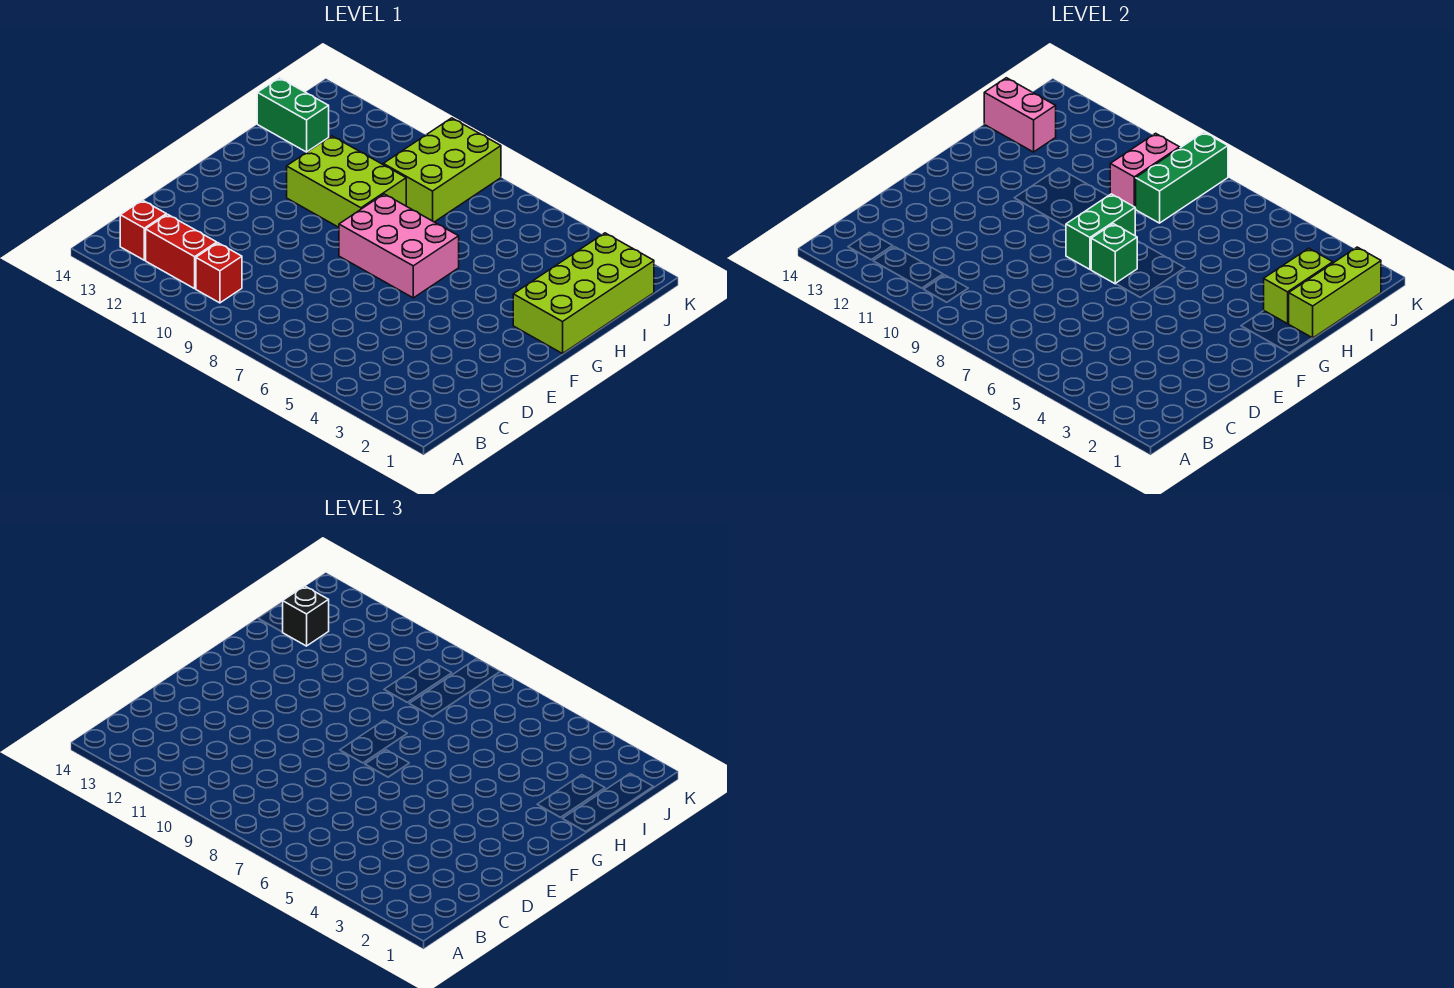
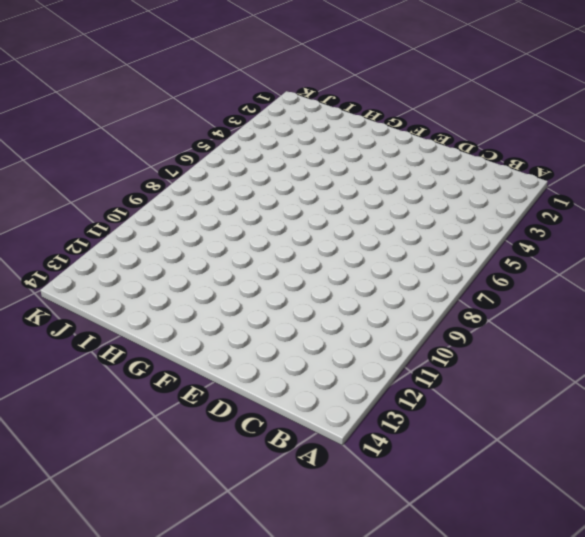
none -> red 1x1 brick [196,243,242,303]
none -> red 1x2 brick [146,214,217,289]
none -> red 1x1 brick [120,200,166,260]

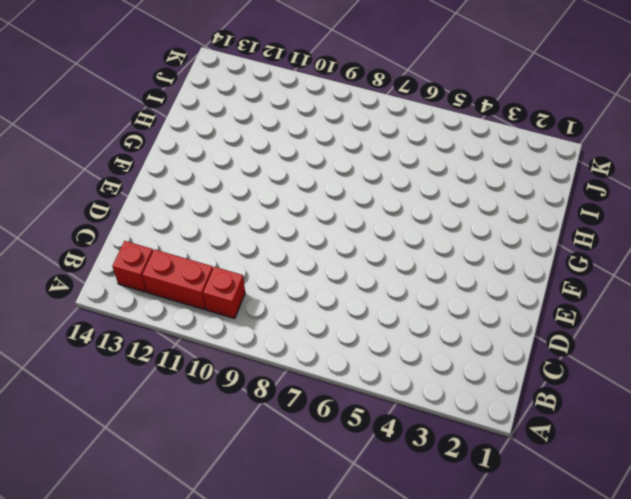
none -> pink 2x3 brick [339,194,459,298]
none -> lime 2x4 brick [513,233,654,354]
none -> lime 2x3 brick [287,136,406,227]

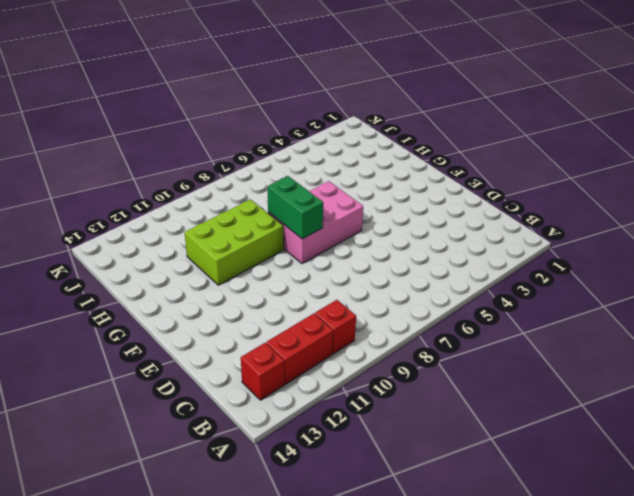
none -> lime 2x4 brick [513,233,654,354]
none -> lime 2x3 brick [383,118,501,222]
none -> green 1x2 brick [257,78,329,152]

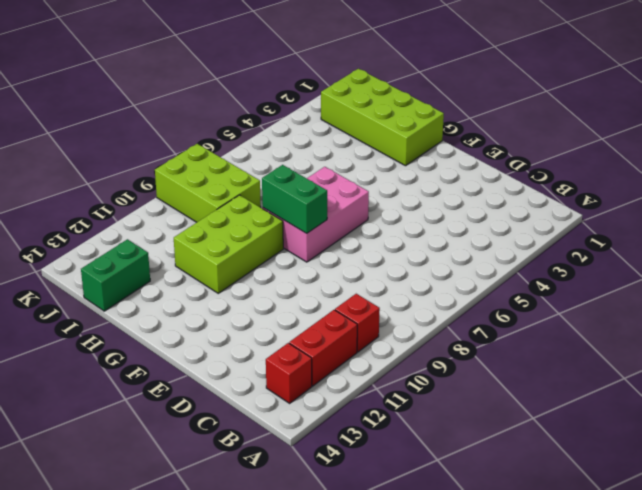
none -> green 1x1 brick [1091,224,1137,284]
none -> lime 1x3 brick [1289,247,1381,338]
none -> lime 1x2 brick [1264,248,1333,324]

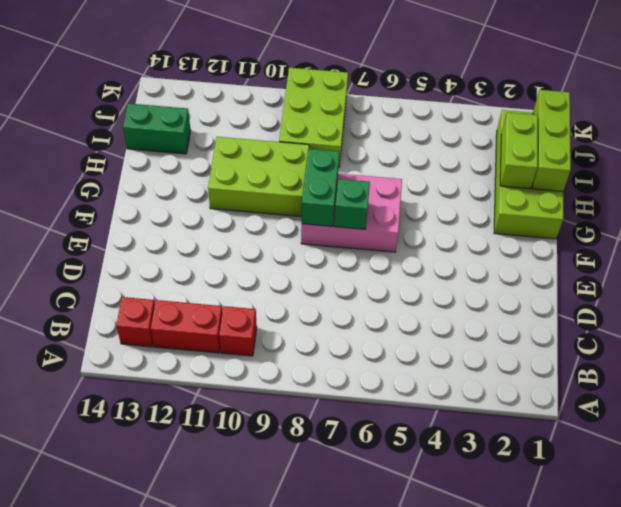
none -> green 1x3 brick [1135,132,1228,223]
none -> pink 1x2 brick [1110,133,1180,208]
none -> pink 1x2 brick [984,78,1056,152]

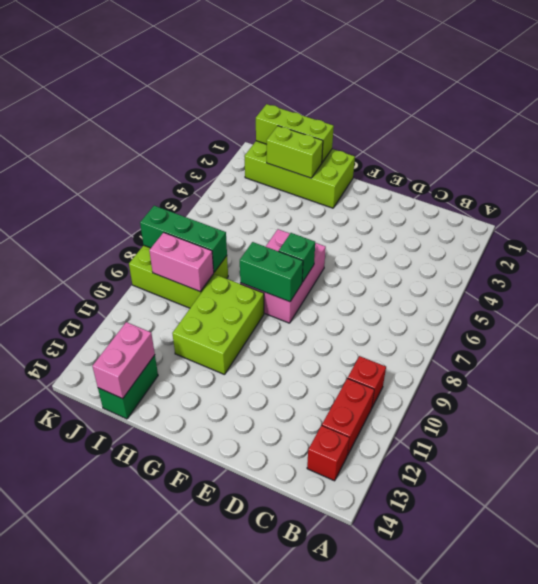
none -> black 1x1 brick [283,586,329,646]

